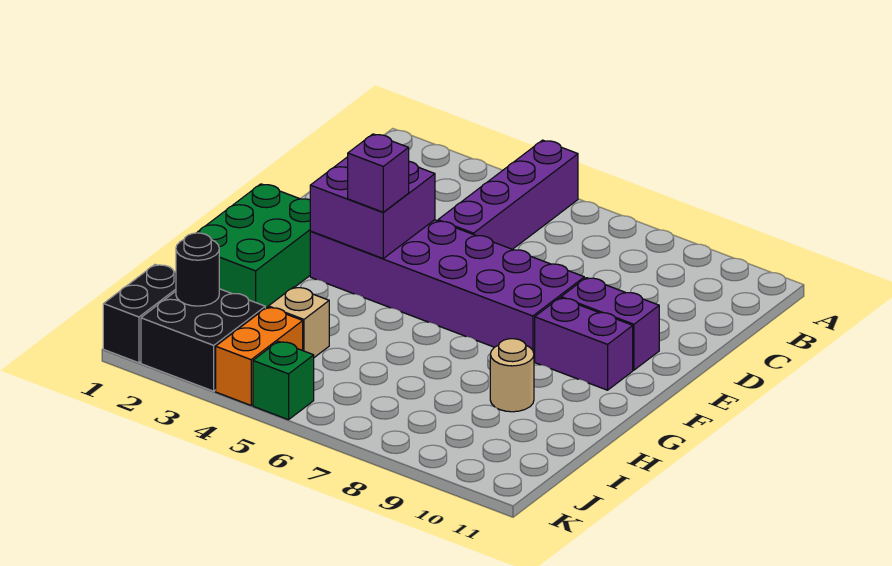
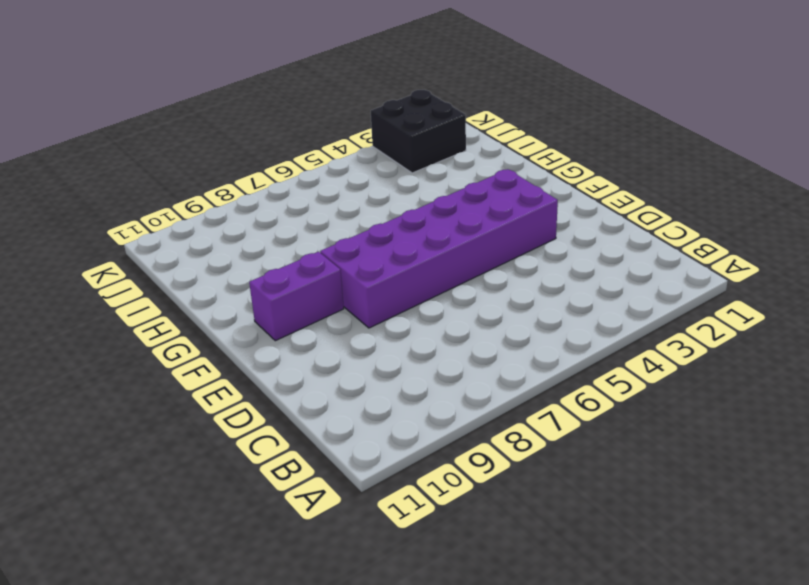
none -> purple 1x4 brick [438,140,578,249]
none -> purple 1x2 brick [561,278,659,370]
none -> green 2x3 brick [197,184,311,308]

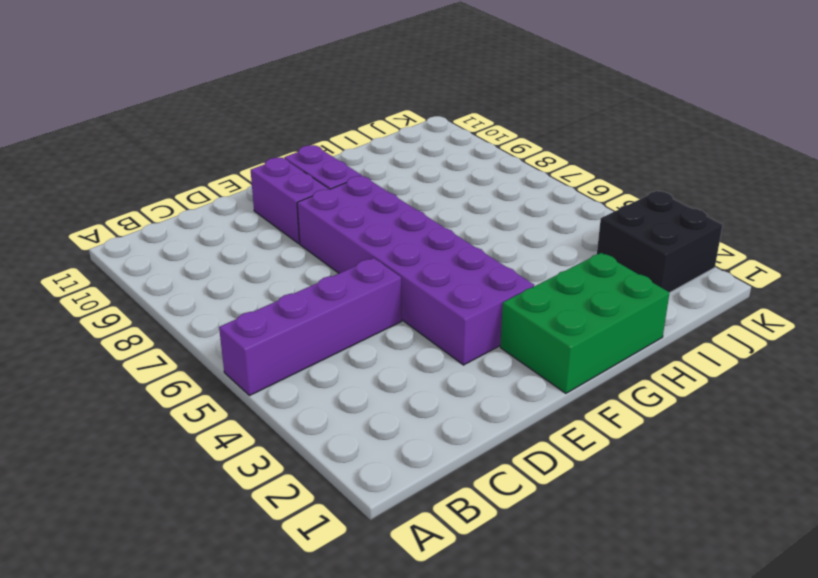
none -> tan 1x1 round brick [490,339,534,412]
none -> tan 1x1 brick [268,287,329,357]
none -> black 1x2 brick [103,264,176,363]

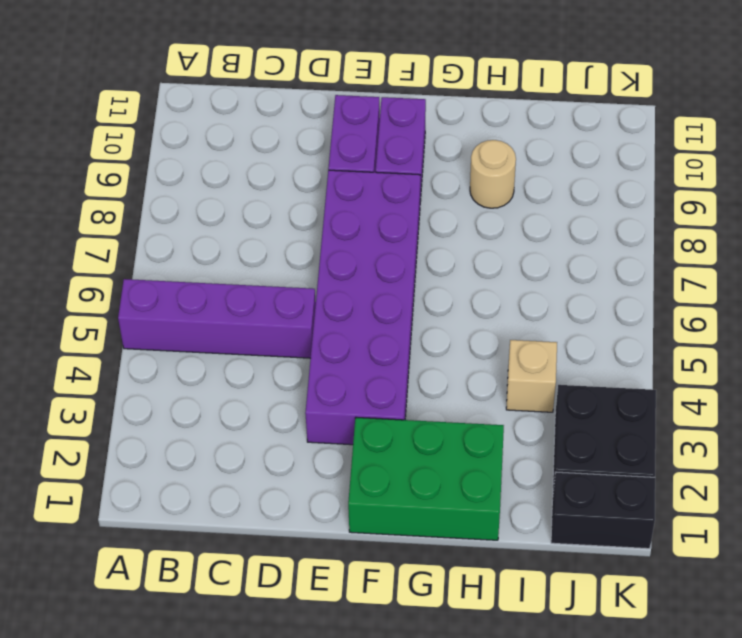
none -> orange 1x2 brick [216,307,303,405]
none -> green 1x1 brick [253,341,314,420]
none -> purple 2x2 brick [310,157,435,258]

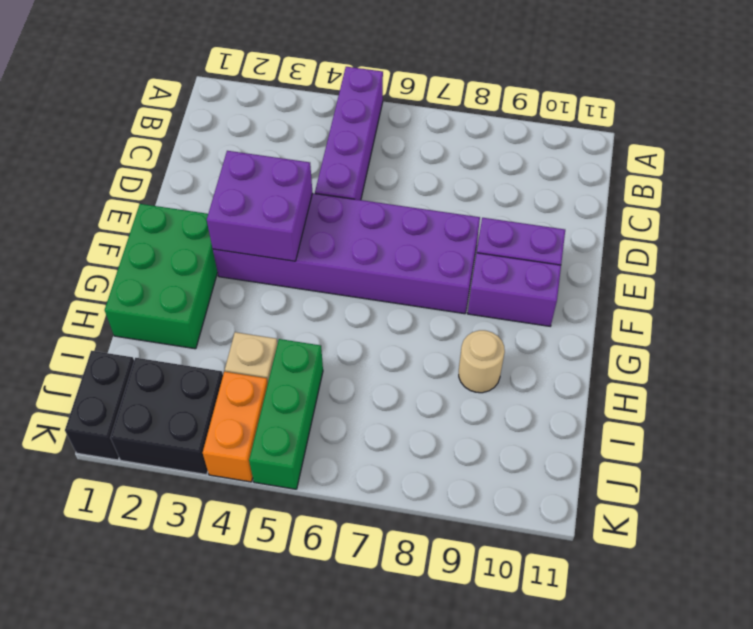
green 1x3 brick [249,339,323,489] -> green 1x1 brick [253,341,314,420]
none -> black 1x1 round brick [176,233,219,306]
none -> purple 1x1 brick [348,134,409,212]

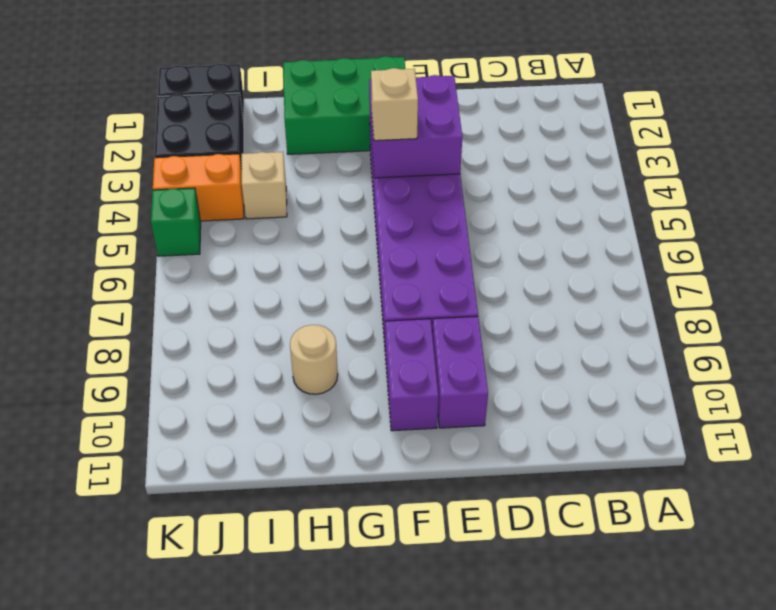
tan 1x1 brick [371,68,418,141] -> purple 1x1 brick [348,134,409,212]
none -> purple 1x4 brick [438,140,578,249]
none -> black 1x1 round brick [176,233,219,306]

